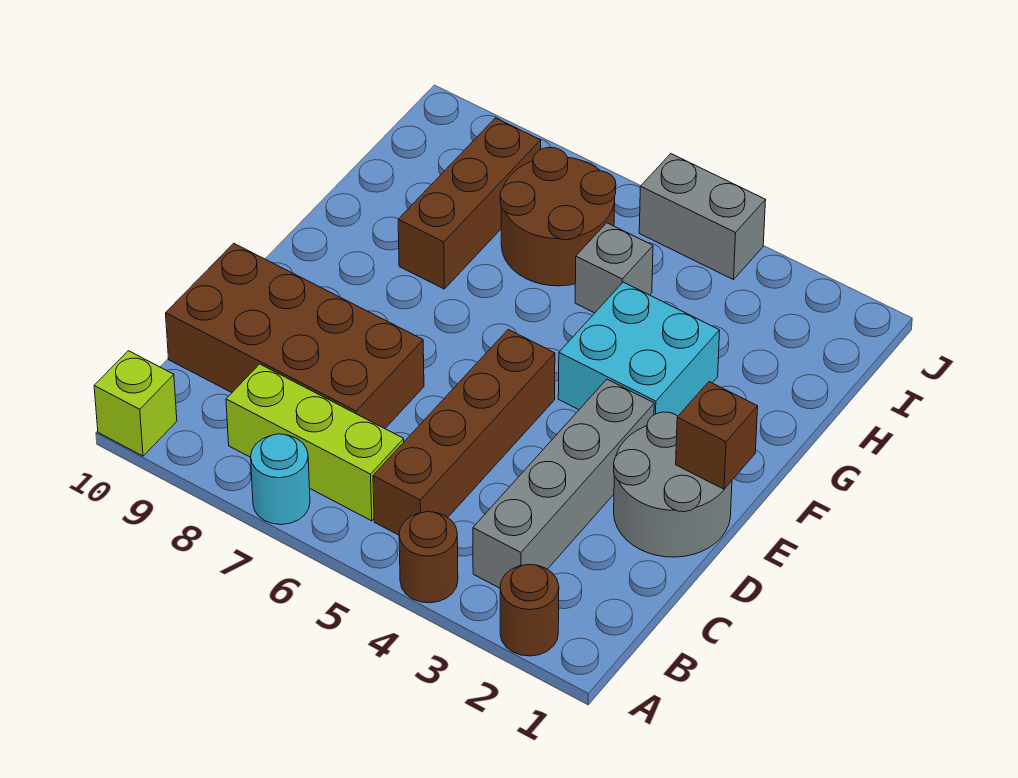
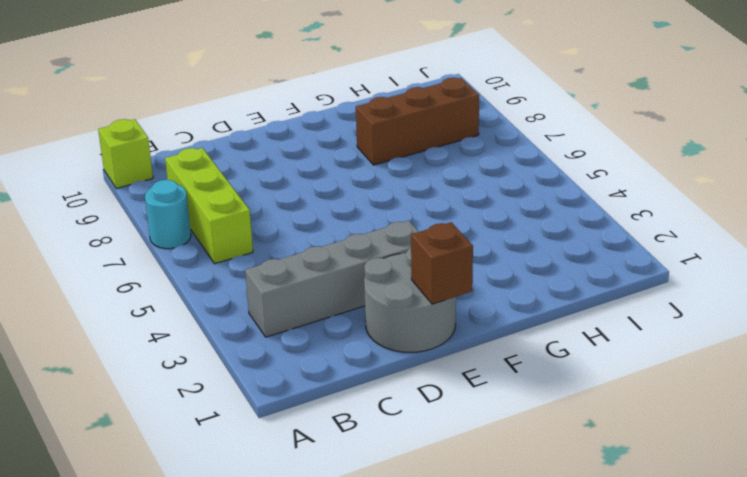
none -> brown 1x1 round brick [500,565,559,656]
none -> brown 1x1 round brick [399,512,458,603]
none -> brown 1x4 brick [373,329,555,535]

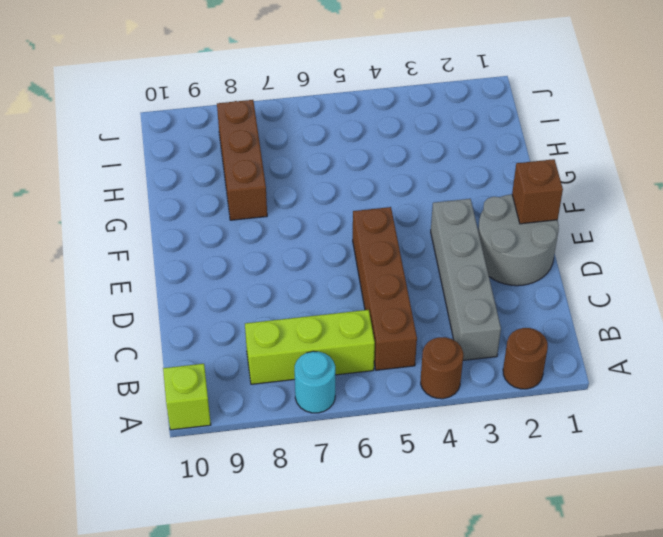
none -> brown 2x4 brick [166,243,424,429]
none -> cyan 2x2 brick [558,282,720,416]
none -> grey 1x1 brick [575,223,653,313]

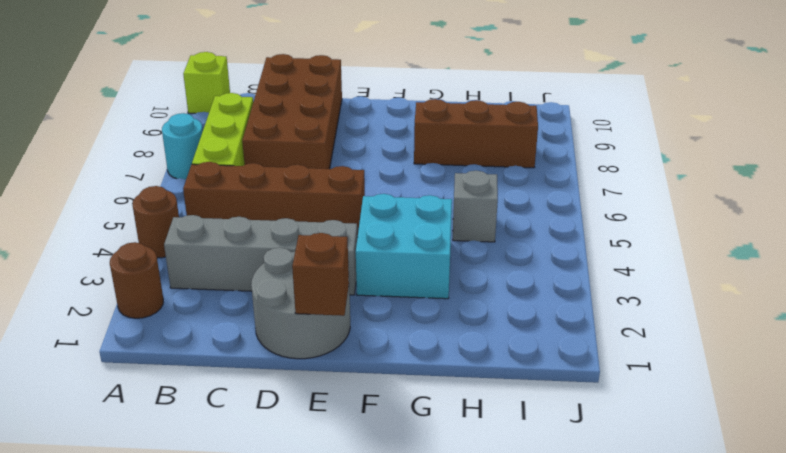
none -> brown 2x2 round brick [500,147,616,286]
none -> grey 1x2 brick [639,154,766,280]

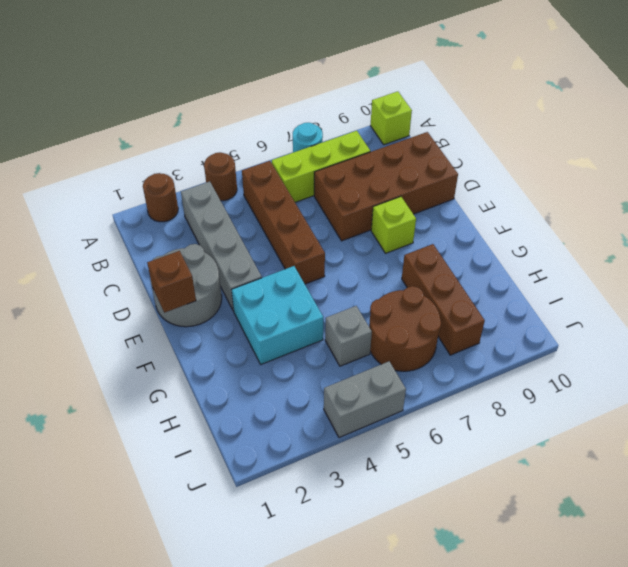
lime 1x1 brick [371,197,416,253] -> none

